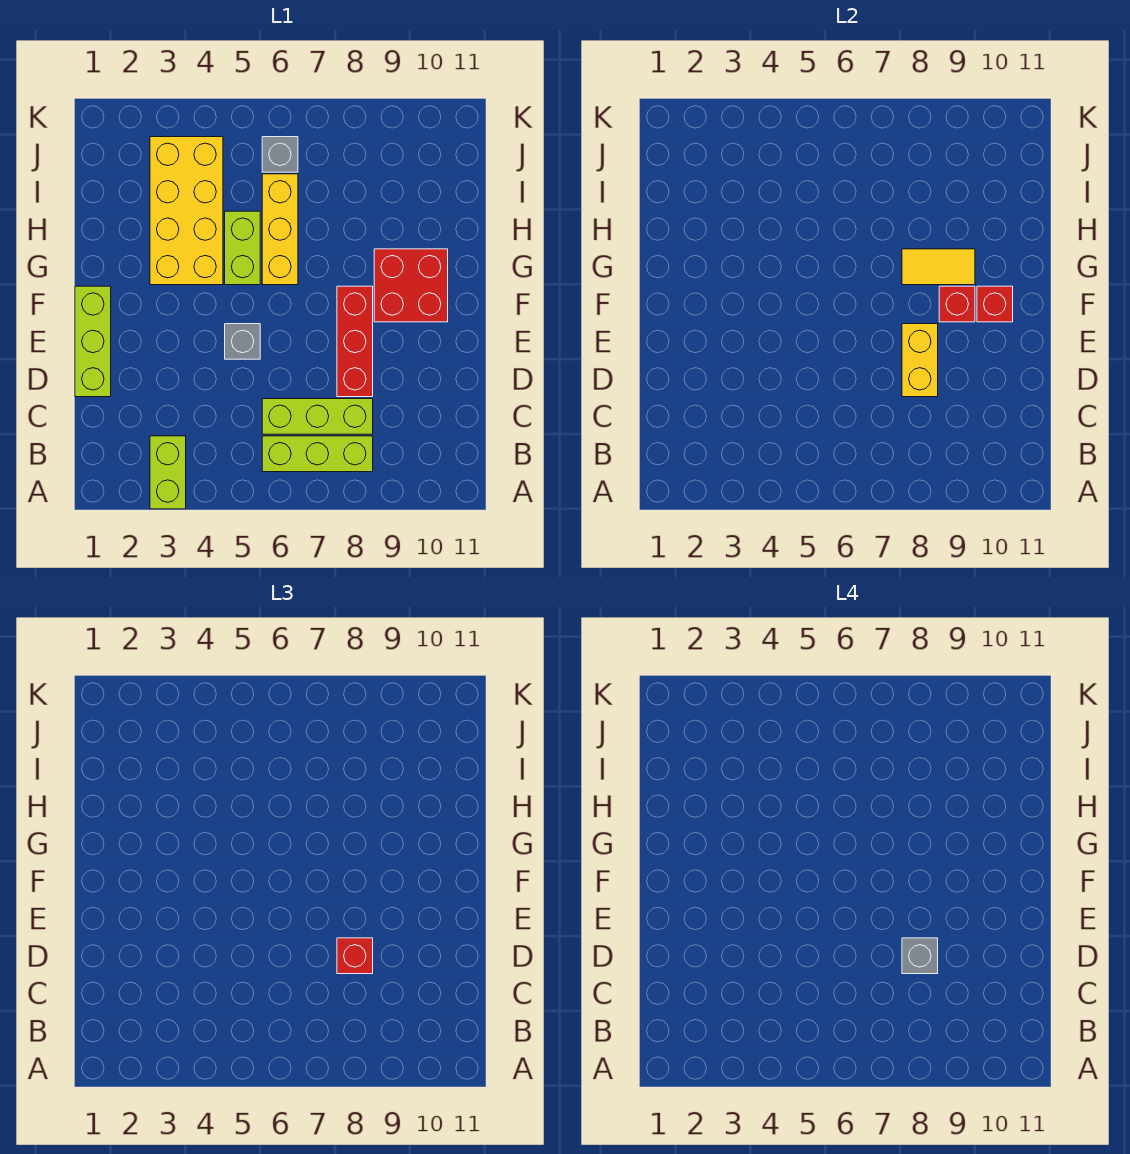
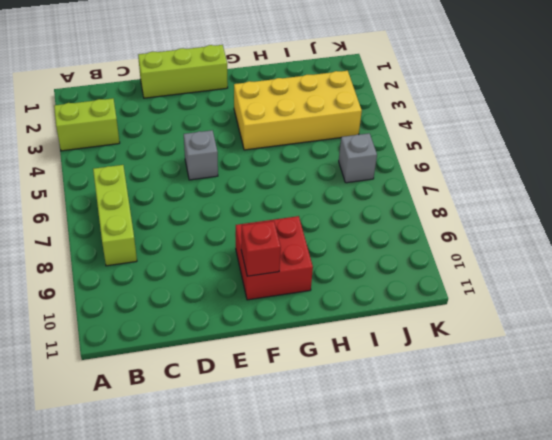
none -> lime 1x3 brick [262,399,373,434]
none -> red 1x3 brick [337,286,373,397]
none -> lime 1x2 brick [225,211,260,285]

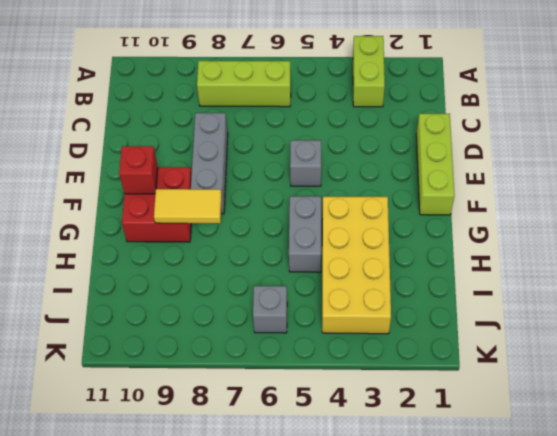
grey 1x3 brick [191,113,228,214] -> red 1x3 brick [337,286,373,397]
grey 1x2 brick [289,196,321,272] -> lime 1x2 brick [225,211,260,285]
none -> lime 1x3 brick [262,399,373,434]
none -> yellow 1x3 brick [262,174,298,285]
none -> yellow 1x2 brick [902,324,938,397]

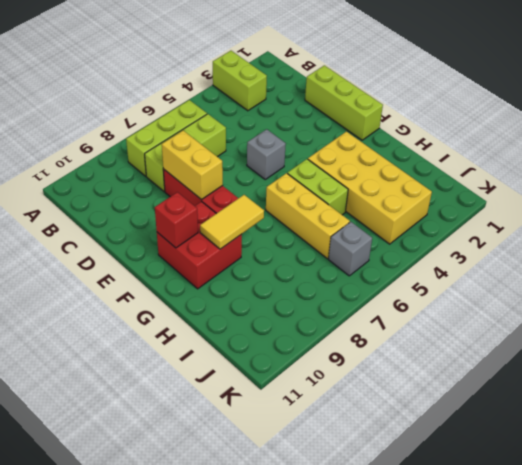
none -> red 1x1 brick [939,286,975,322]
none -> red 1x1 brick [337,938,373,974]
none -> grey 1x1 brick [902,938,938,974]

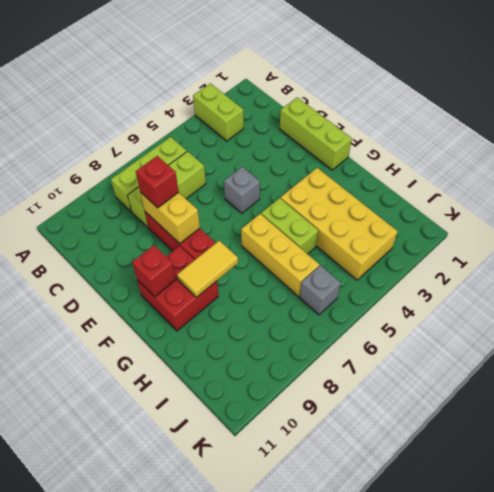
none -> red 1x1 brick [939,286,975,322]
none -> grey 1x1 brick [902,938,938,974]

